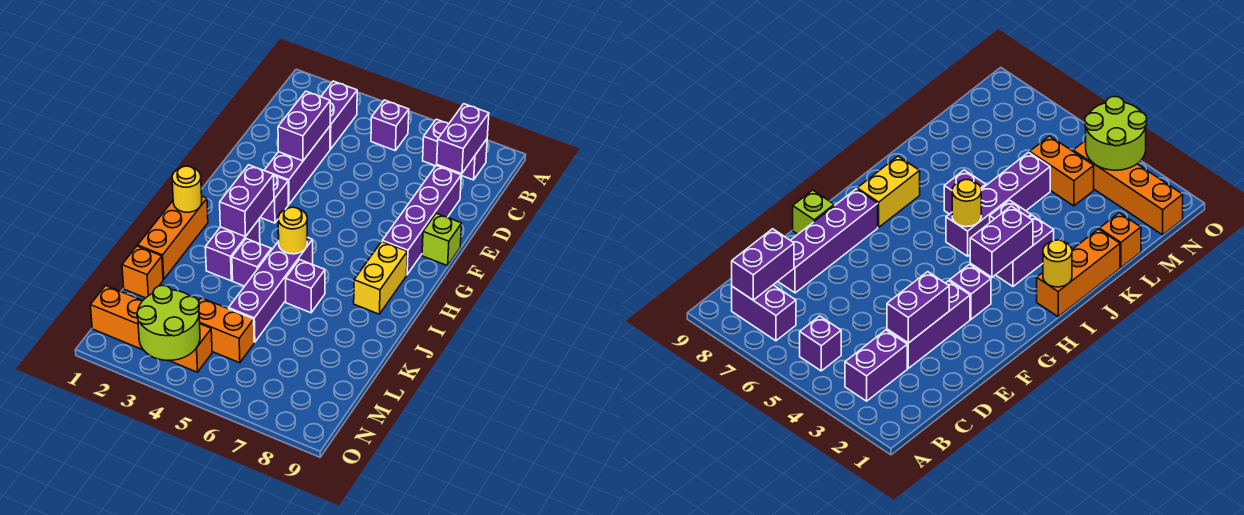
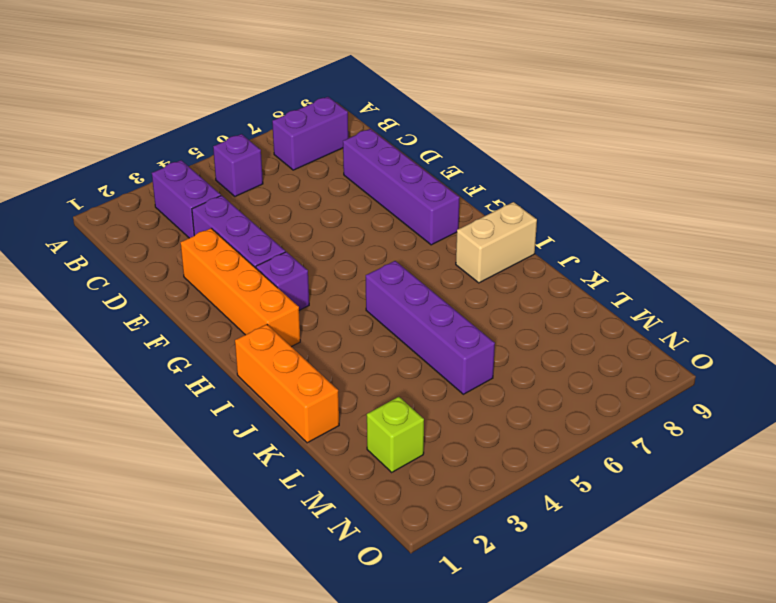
orange 1x4 brick [181,228,300,347] -> orange 1x4 brick turned to [90,286,212,372]
tan 1x2 brick [456,202,537,283] -> yellow 1x2 brick [354,242,407,314]
lime 1x1 brick [367,397,424,472] -> lime 1x1 brick moved to [422,213,462,266]
none -> purple 1x2 brick [205,220,260,281]
none -> purple 1x1 brick [232,239,271,286]
none -> purple 1x1 brick [285,260,325,313]

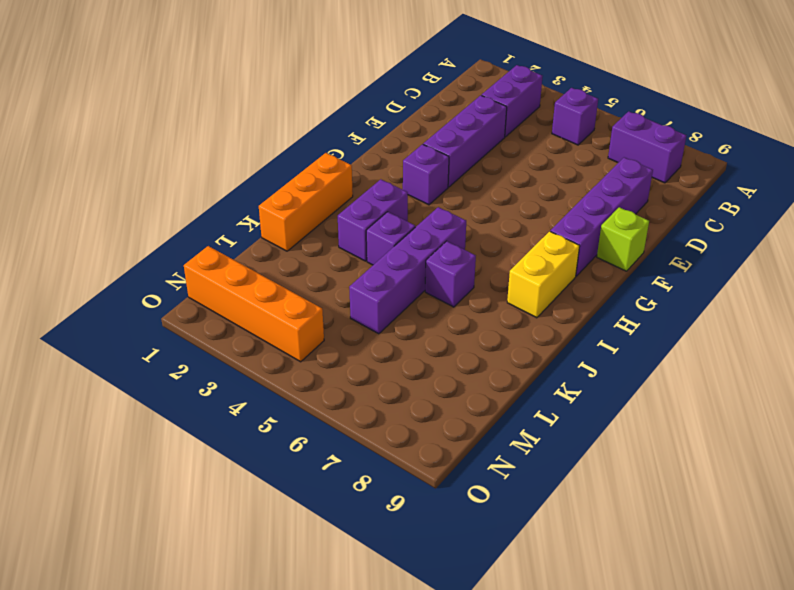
none -> orange 1x1 brick [122,246,163,298]
none -> orange 1x2 brick [199,298,254,363]
none -> purple 1x2 brick [437,104,489,174]

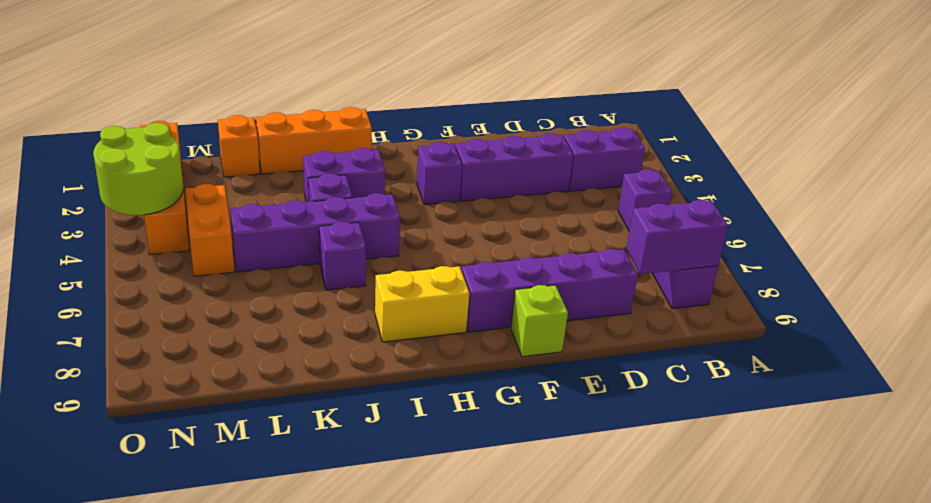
none -> purple 1x2 brick [278,91,330,161]
none -> purple 1x2 brick [220,165,274,237]
none -> yellow 1x1 round brick [172,166,202,212]

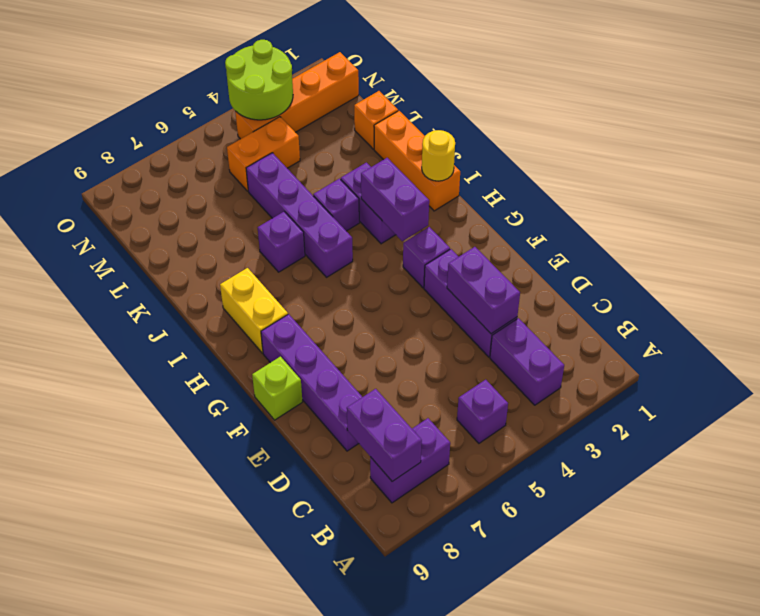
none -> yellow 1x1 round brick [278,207,307,254]

